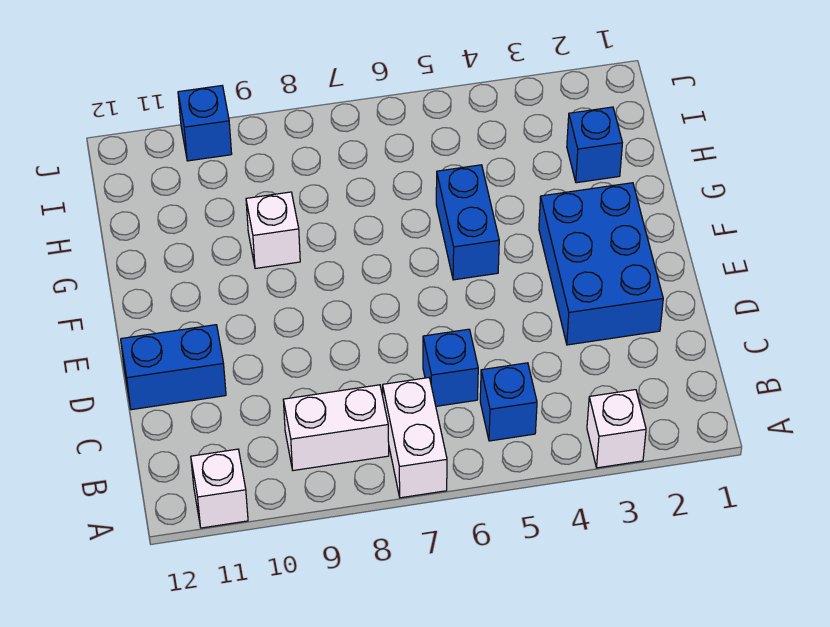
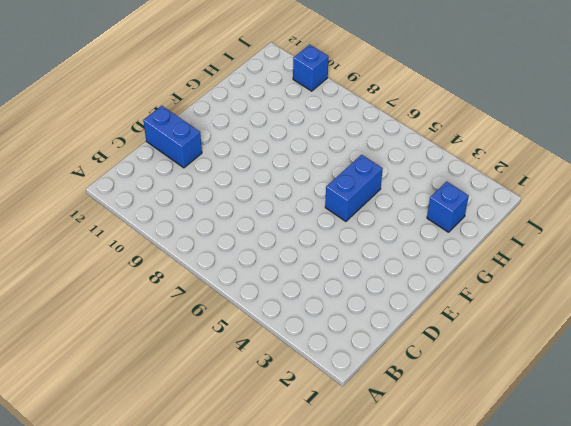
none -> white 1x1 brick [587,390,646,468]
none -> white 1x2 brick [383,378,447,498]
none -> white 1x1 brick [191,449,248,528]

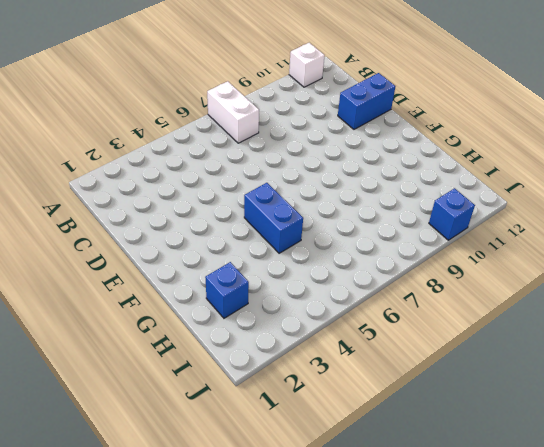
none -> white 1x1 brick [587,390,646,468]
none -> blue 1x1 brick [480,363,537,441]
none -> white 1x2 brick [283,385,389,471]

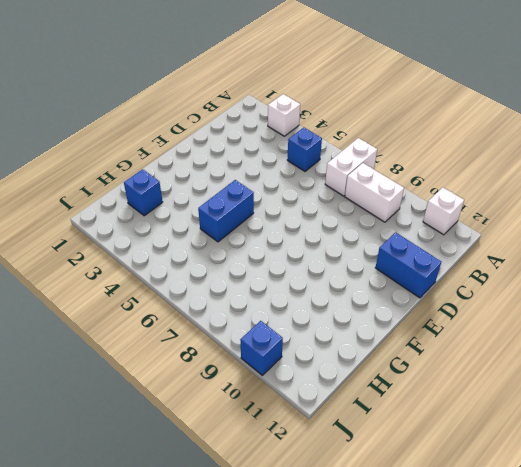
none -> blue 1x1 brick [423,329,478,406]
none -> blue 2x3 brick [539,183,663,345]
none -> white 1x1 brick [246,192,300,269]

